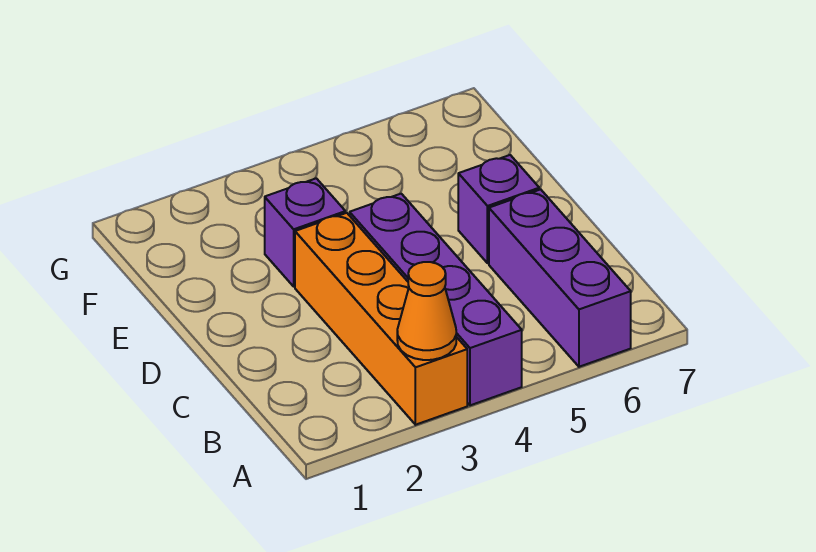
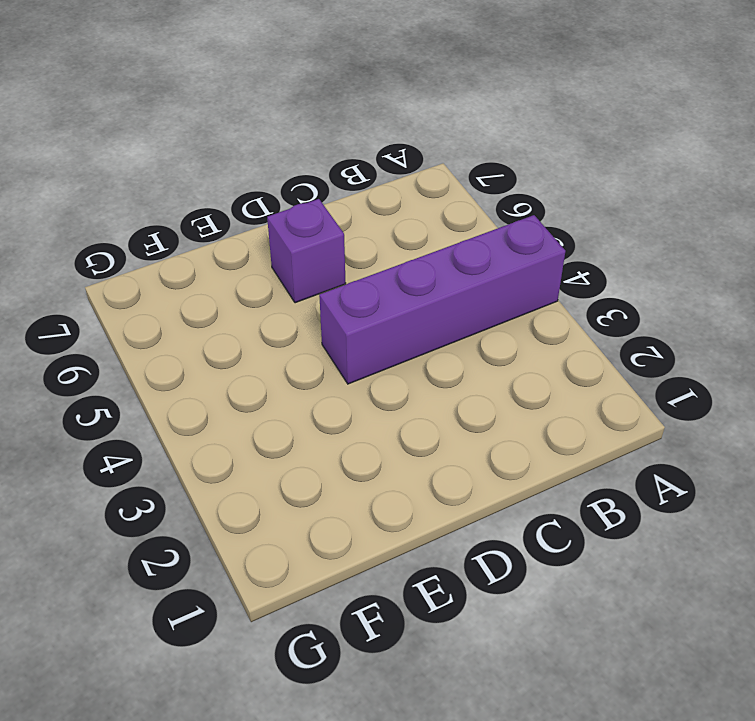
none -> orange 1x4 brick [295,213,467,425]
none -> purple 1x3 brick [489,189,631,367]

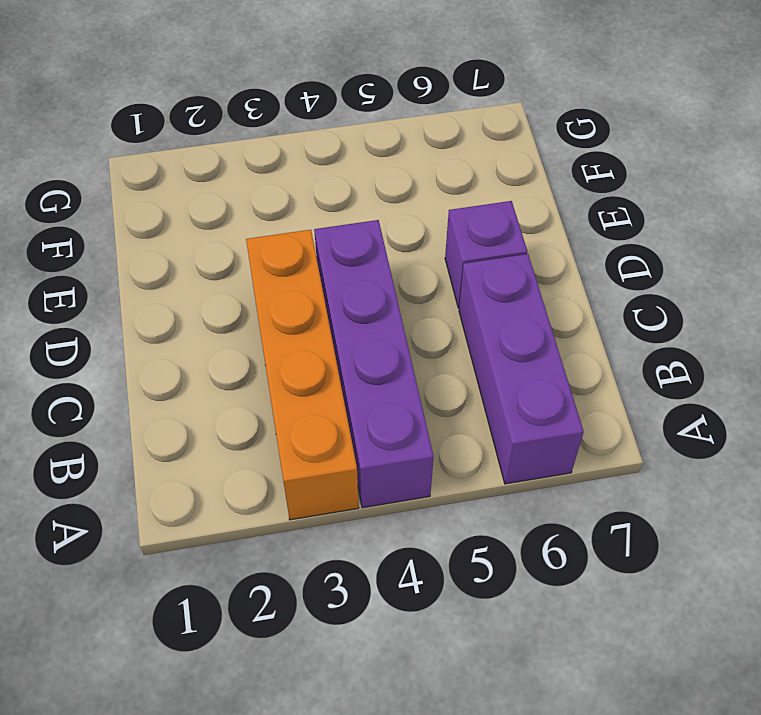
none -> purple 1x1 brick [265,178,345,287]
none -> orange 1x1 cone [397,262,456,360]

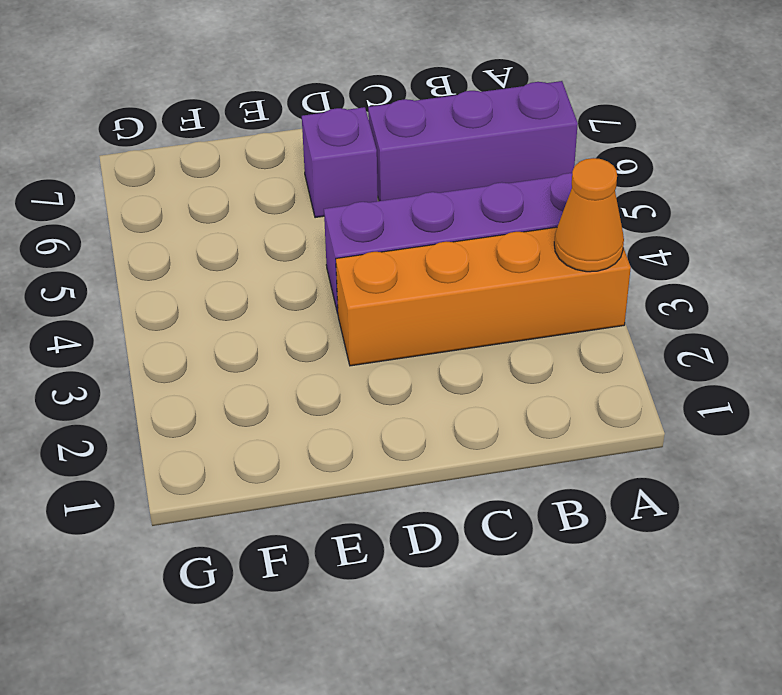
none -> purple 1x1 brick [265,178,345,287]

